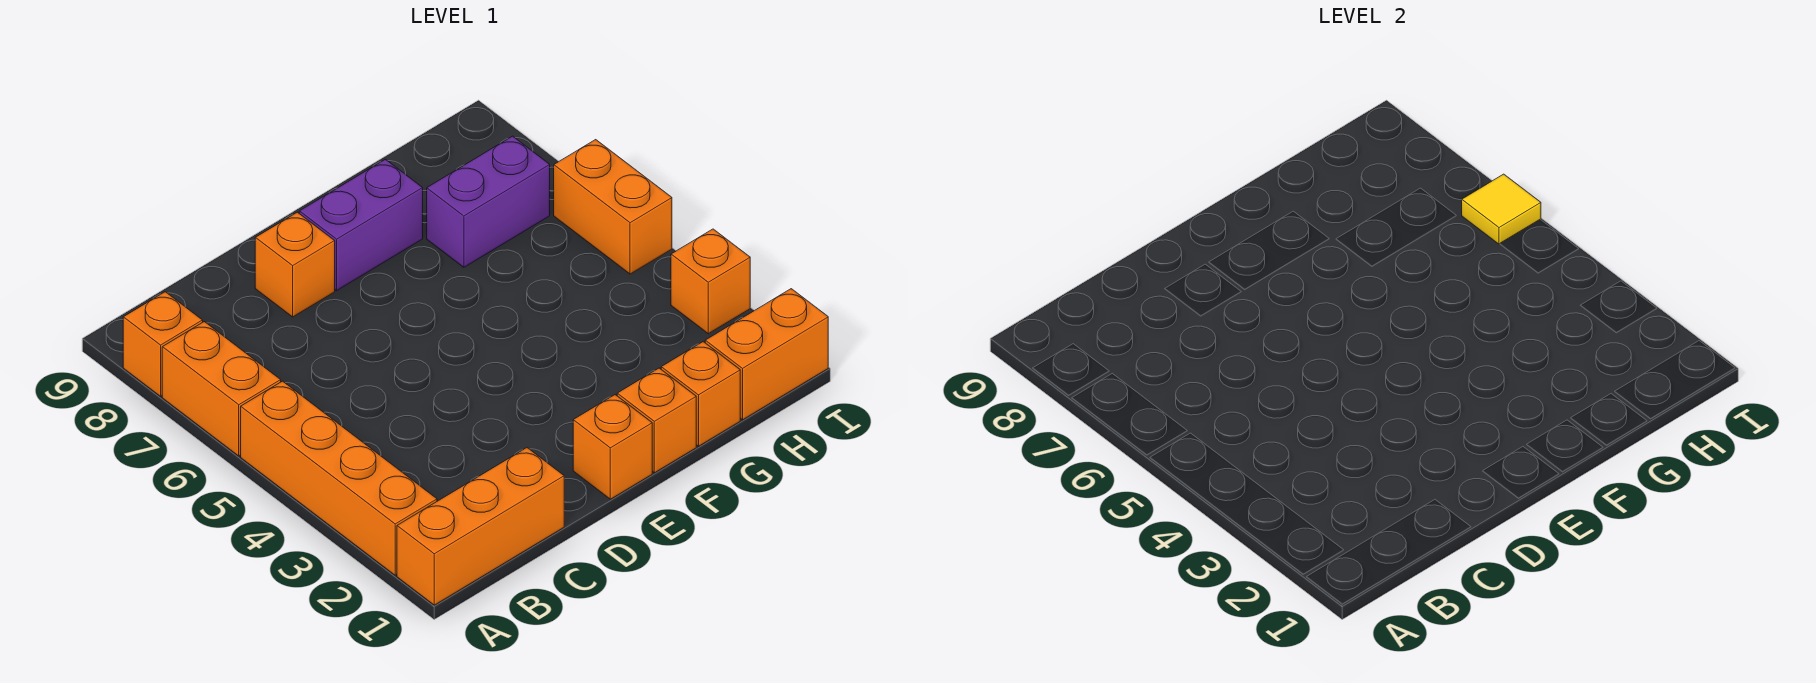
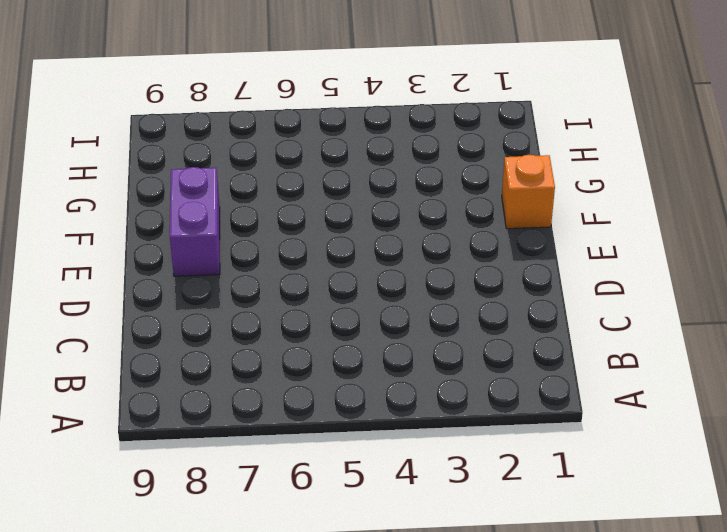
none -> orange 1x3 brick [397,448,564,605]
none -> orange 1x4 brick [241,381,437,575]
none -> orange 1x2 brick [162,322,281,456]

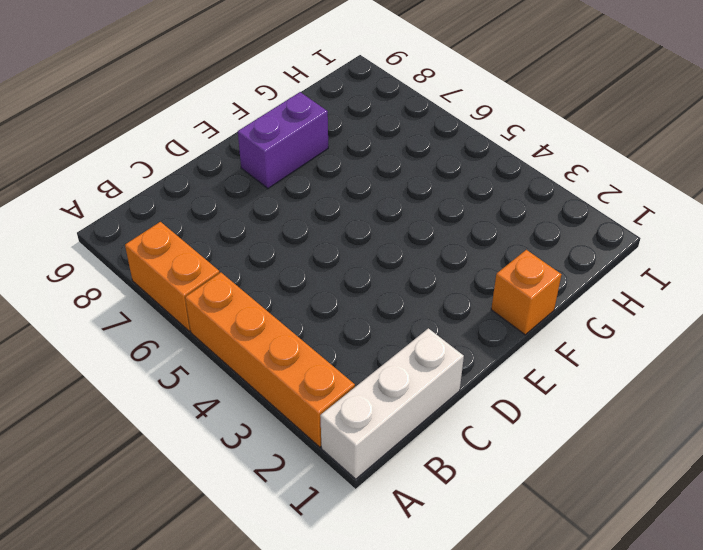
white 1x3 brick [320,328,464,479] -> orange 1x3 brick [397,448,564,605]
none -> orange 1x1 brick [123,292,203,396]
none -> orange 1x1 brick [255,212,335,317]
none -> orange 1x1 brick [573,395,652,499]

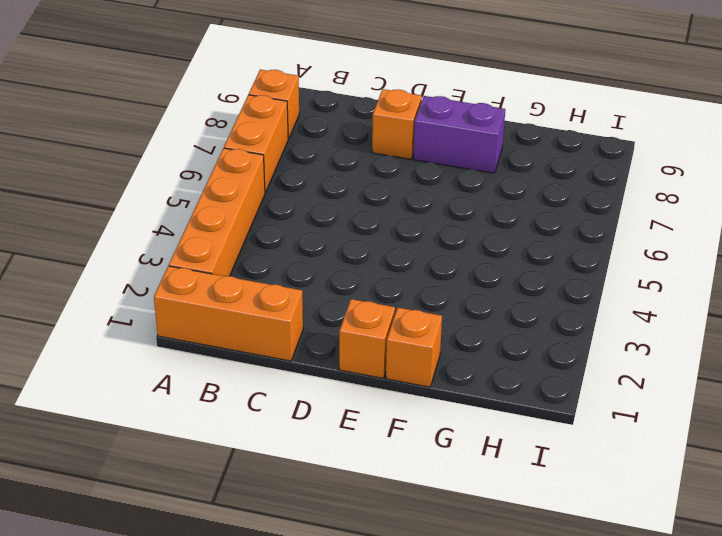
none -> orange 1x1 brick [661,342,740,446]
none -> purple 1x2 brick [427,136,550,267]
none -> orange 1x2 brick [705,289,828,420]

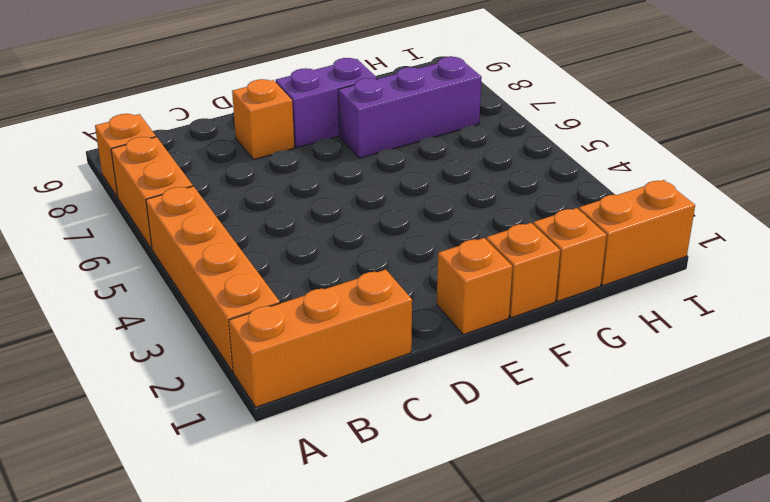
purple 1x3 brick [338,57,482,158] -> purple 1x2 brick [427,136,550,267]
none -> orange 1x1 brick [671,229,750,334]
none -> orange 1x2 brick [554,140,672,274]
none -> yellow 1x1 tile [1462,174,1541,244]

